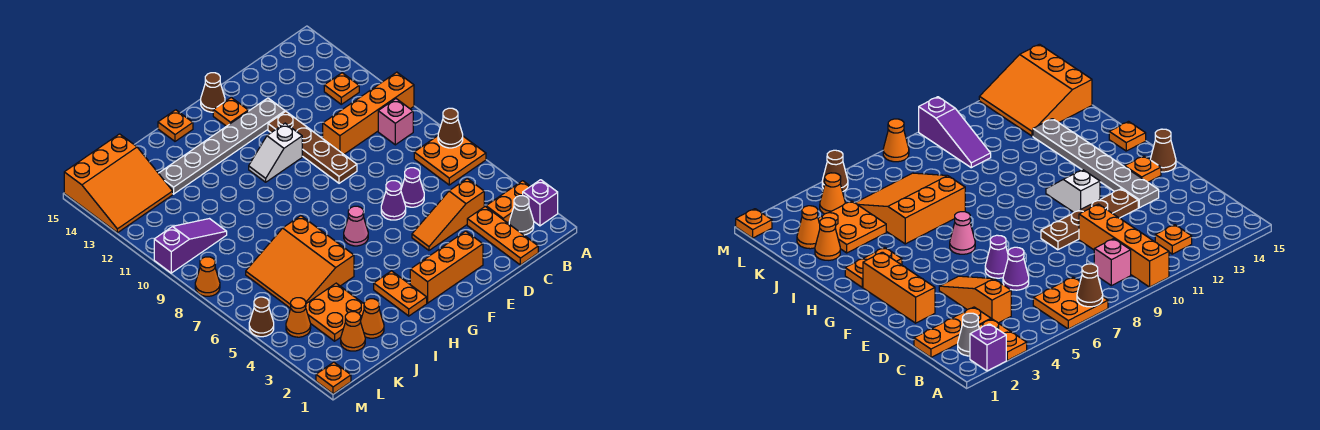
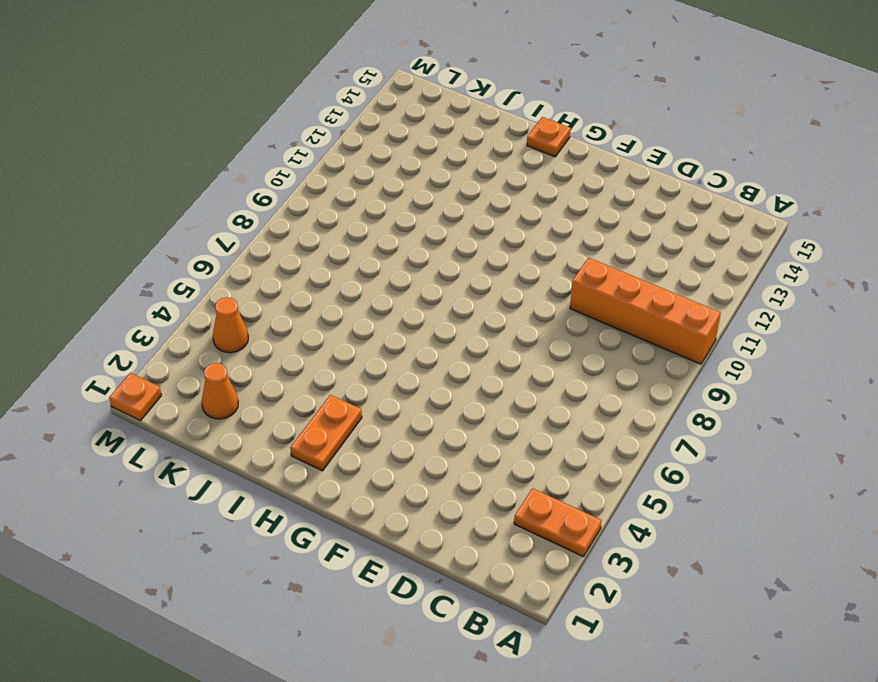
none -> purple 1x1 brick [523,180,558,226]
none -> orange 2x2 plate [414,136,486,185]
none -> grey 1x1 cone [509,196,534,235]
none -> pink 1x1 brick [378,99,413,145]

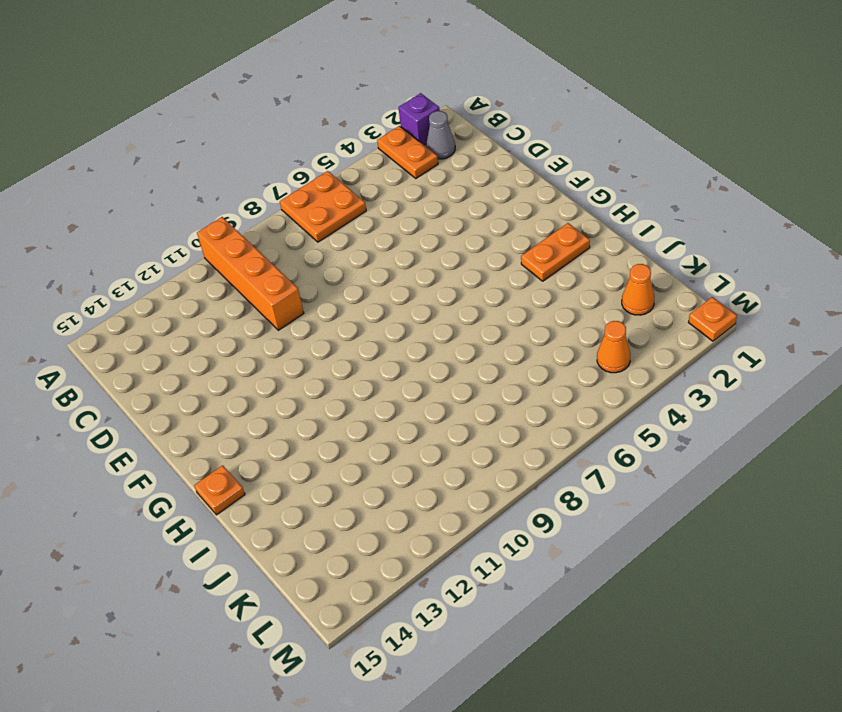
none -> pink 1x1 brick [378,99,413,145]
none -> orange 1x1 plate [324,73,359,104]
none -> orange 1x3 plate [467,207,538,265]
none -> orange 1x3 slope [412,179,484,250]

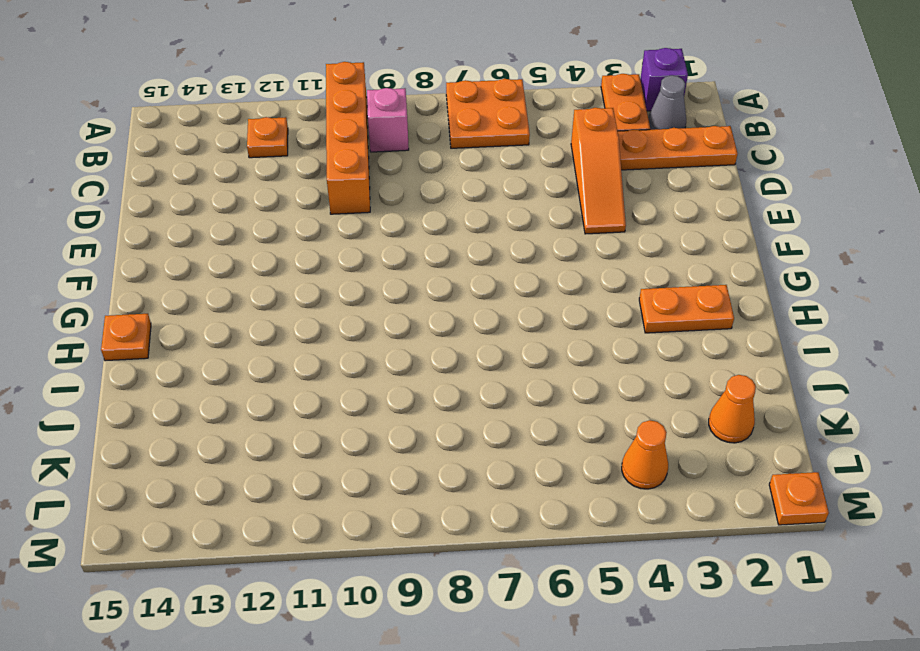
none -> purple 1x1 cone [401,168,424,207]
none -> orange 1x3 brick [410,231,483,303]
none -> purple 1x1 cone [381,181,406,220]
none -> brown 1x4 plate [268,112,357,183]

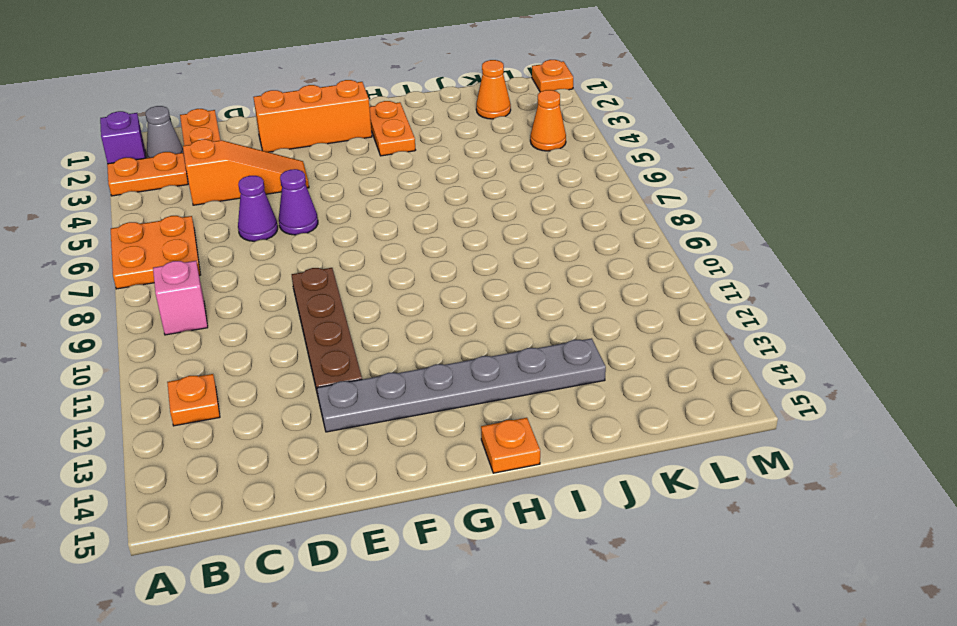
none -> orange 1x4 brick [323,72,414,154]
none -> white 1x2 slope [249,123,302,182]
none -> orange 1x1 plate [213,98,248,126]
none -> brown 1x1 cone [201,73,225,112]

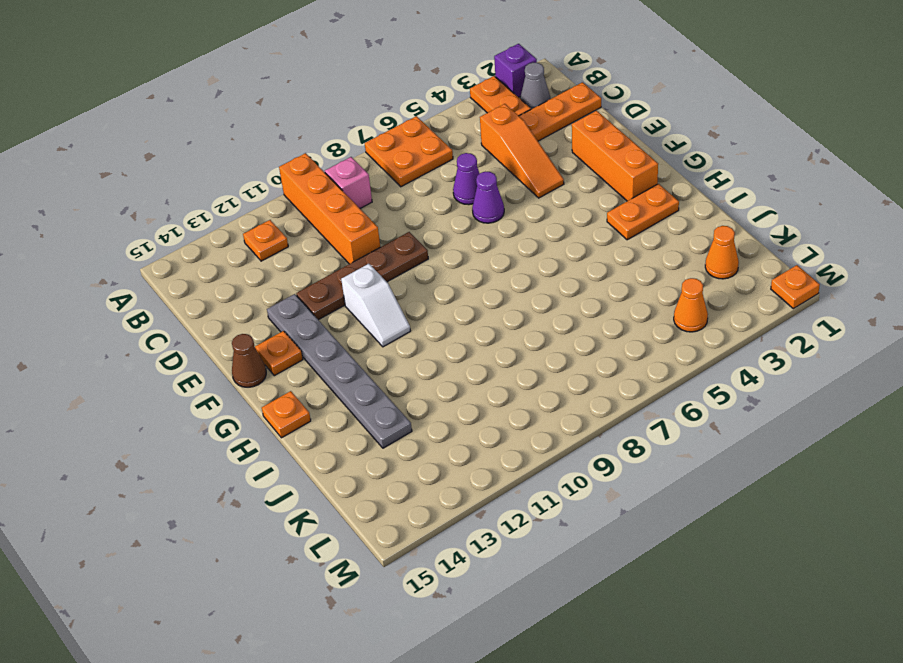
none -> pink 1x1 cone [344,206,368,246]
none -> orange 3x3 slope [246,216,354,309]
none -> orange 1x1 cone [361,299,384,338]
none -> orange 2x2 plate [306,283,364,341]

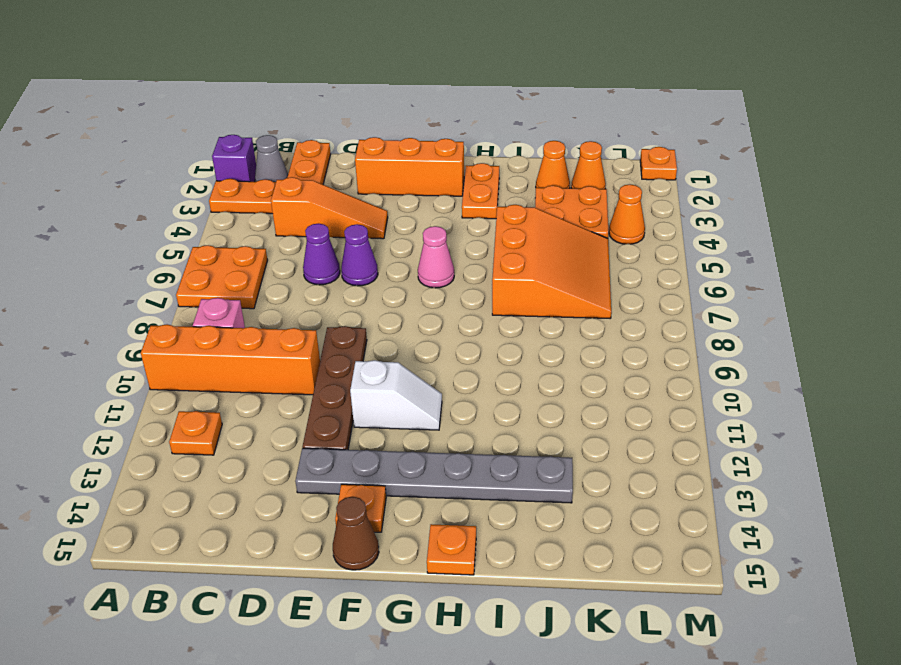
none -> purple 1x3 slope [154,219,227,273]
none -> orange 3x3 slope [64,134,173,233]
none -> brown 1x1 cone [249,297,274,337]
none -> orange 1x1 cone [195,257,220,296]

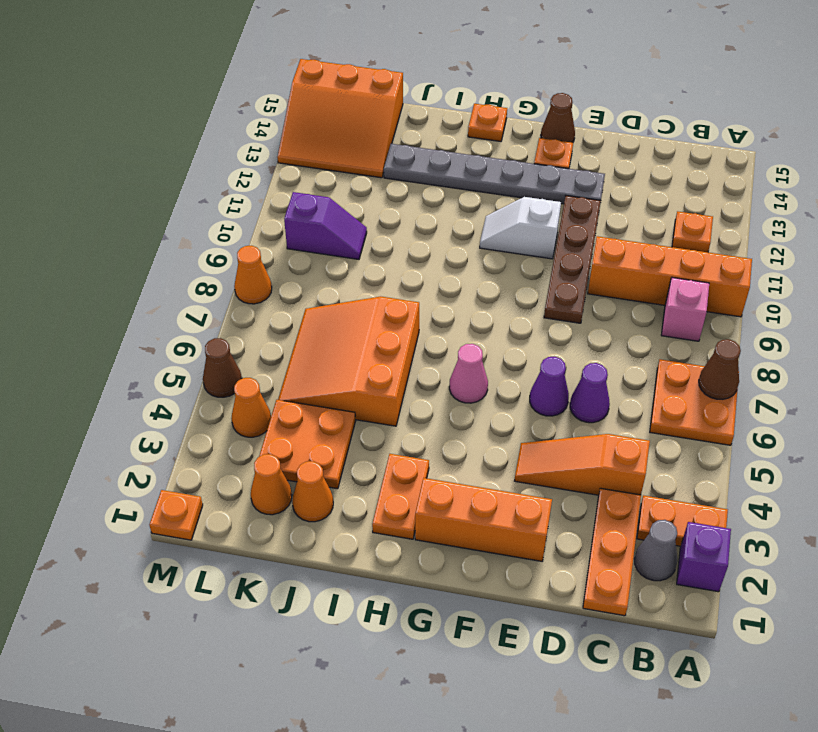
purple 1x2 slope [284,192,367,259] -> purple 1x3 slope [154,219,227,273]

